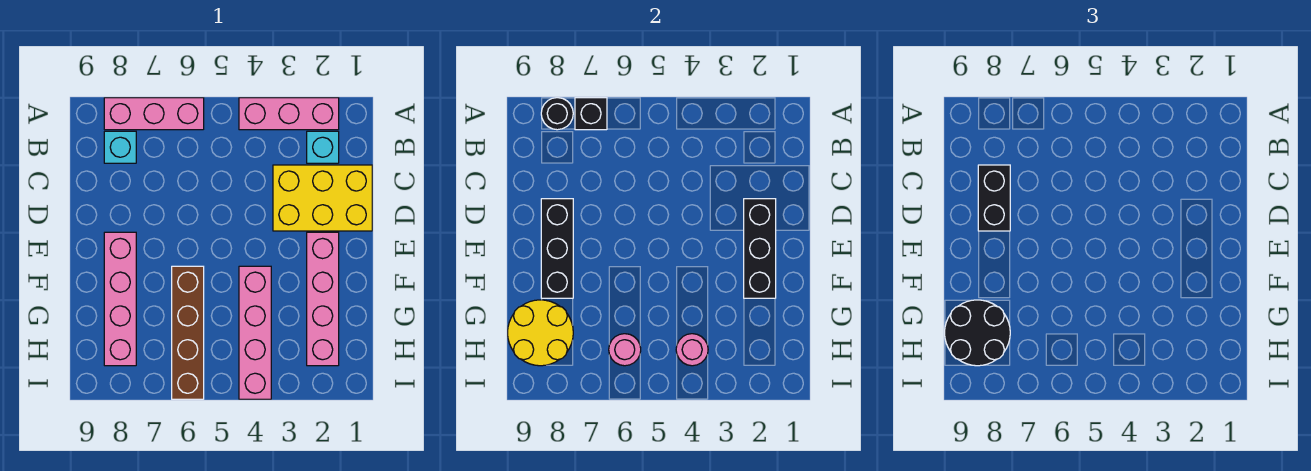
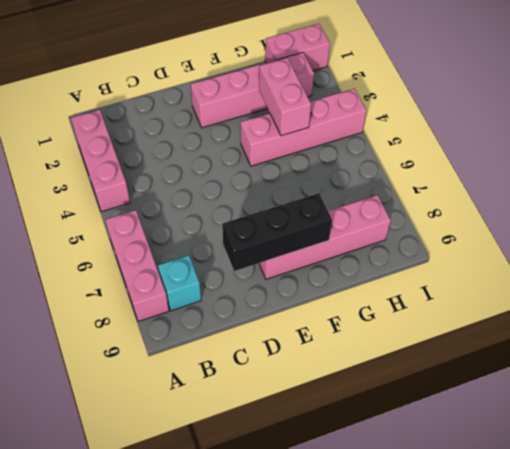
pink 1x2 brick [259,58,311,136] -> none
pink 1x2 brick [265,24,330,71] -> none
none -> cyan 1x1 brick [307,131,339,163]
none -> yellow 2x3 brick [273,165,372,231]
none -> brown 1x4 brick [172,266,204,399]

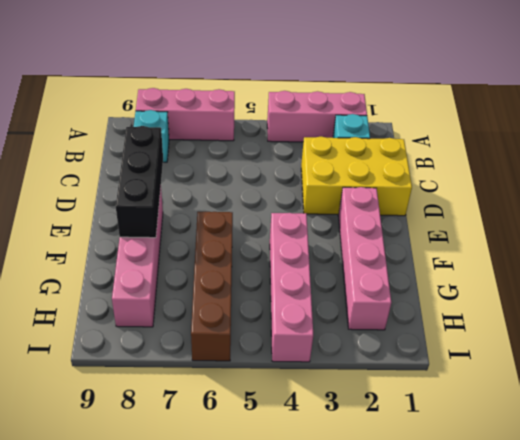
none -> black 1x1 brick [575,98,607,130]
none -> black 1x1 round brick [541,98,573,130]
none -> black 1x3 brick [744,199,776,298]

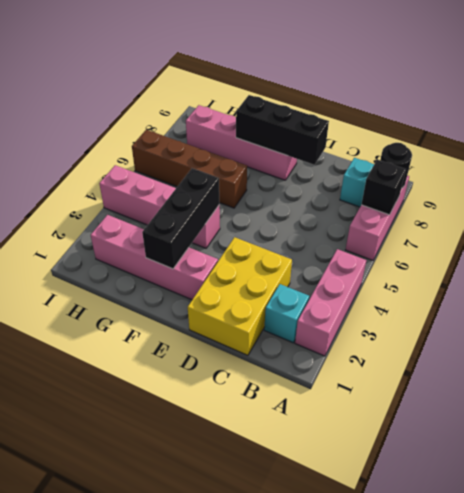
black 1x3 brick [142,168,219,269] -> black 1x3 brick turned to [744,199,776,298]
none -> yellow 2x2 round brick [508,300,573,366]
none -> pink 1x1 round brick [676,334,708,366]
none -> pink 1x1 round brick [609,334,641,366]

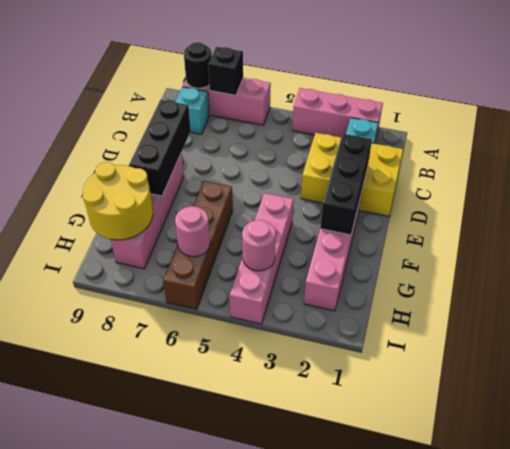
none -> black 1x2 brick [978,165,1010,231]
none -> black 2x2 round brick [945,300,1010,366]

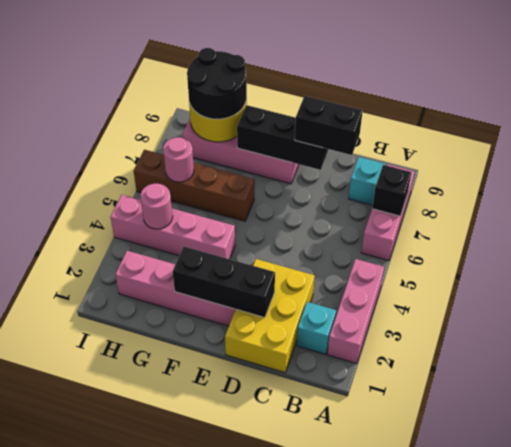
none -> black 1x1 round brick [541,98,573,130]

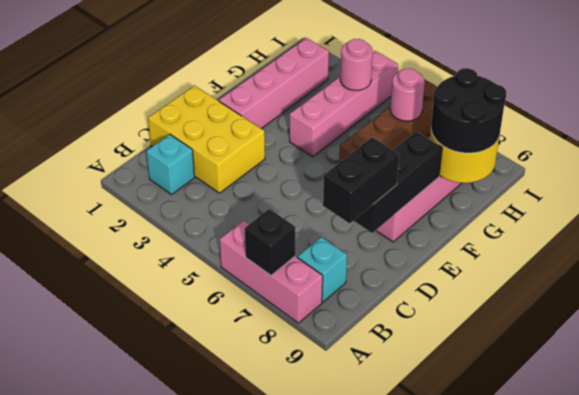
none -> pink 1x3 brick [239,98,339,130]
none -> black 1x1 round brick [541,98,573,130]
none -> black 1x3 brick [744,199,776,298]

